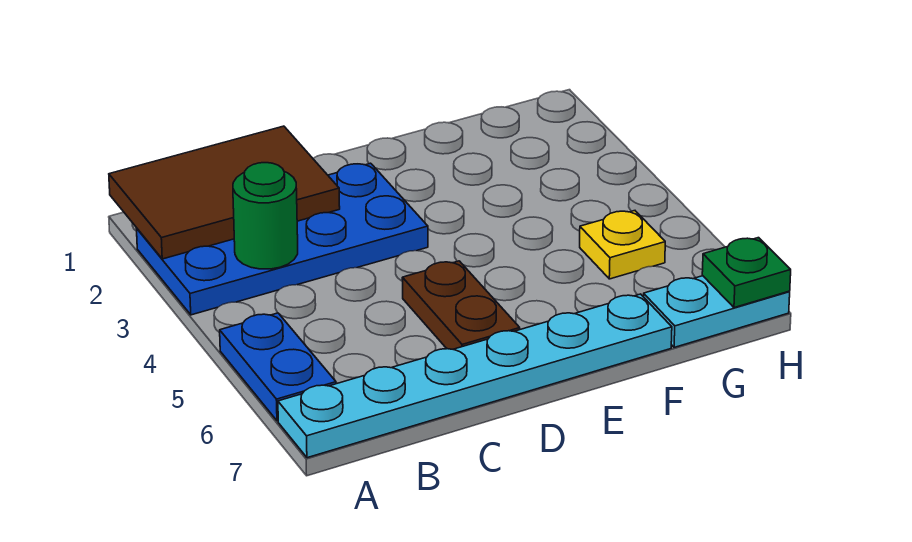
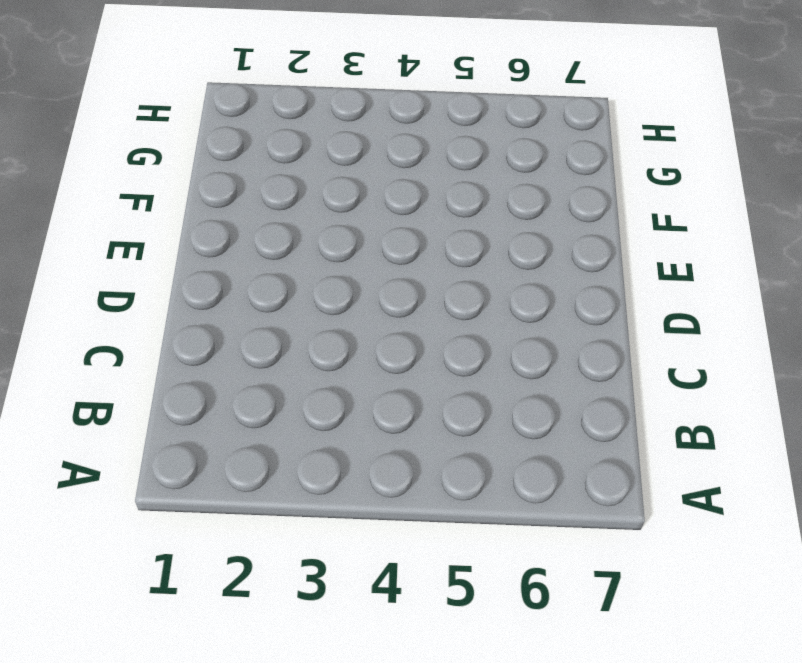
none -> blue 2x4 plate [137,163,428,315]
none -> blue 1x2 plate [220,313,336,421]

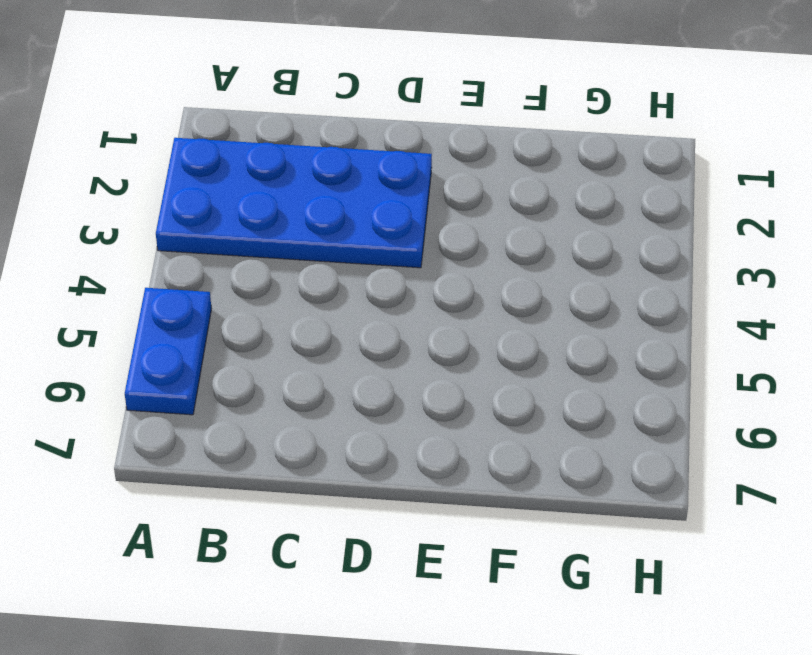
none -> cyan 1x6 plate [278,294,672,458]
none -> brown 1x2 plate [402,261,520,349]

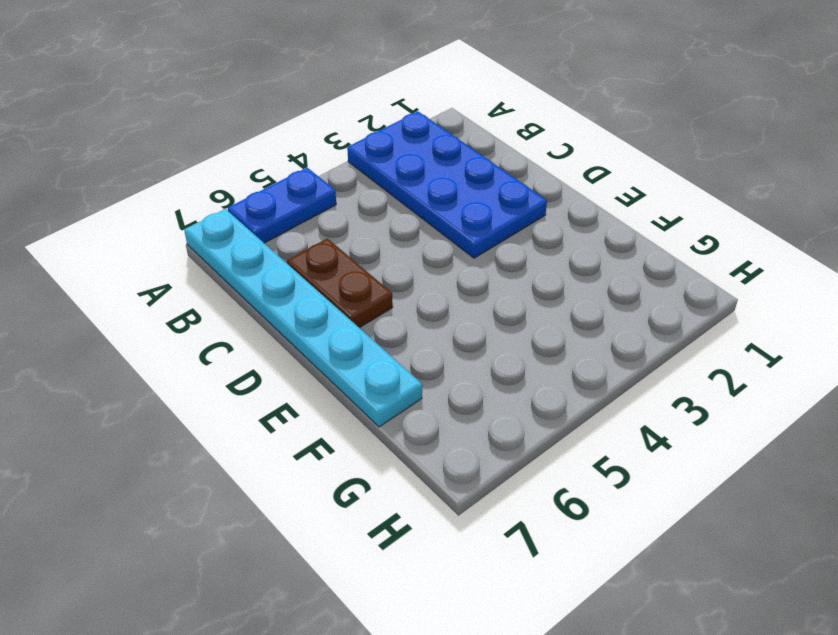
brown 1x2 plate [287,238,393,328] -> brown 1x2 plate turned to [402,261,520,349]
none -> yellow 1x1 plate [580,211,665,279]
none -> cyan 1x2 plate [643,276,790,347]

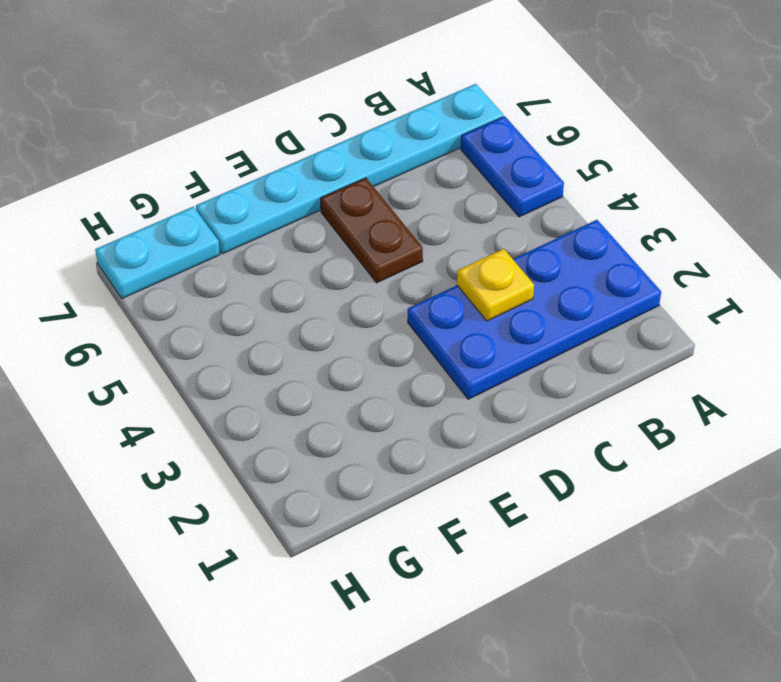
yellow 1x1 plate [457,249,534,321] -> yellow 1x1 plate moved to [580,211,665,279]
none -> brown 2x3 tile [109,126,340,259]
none -> green 1x1 round brick [233,163,298,269]

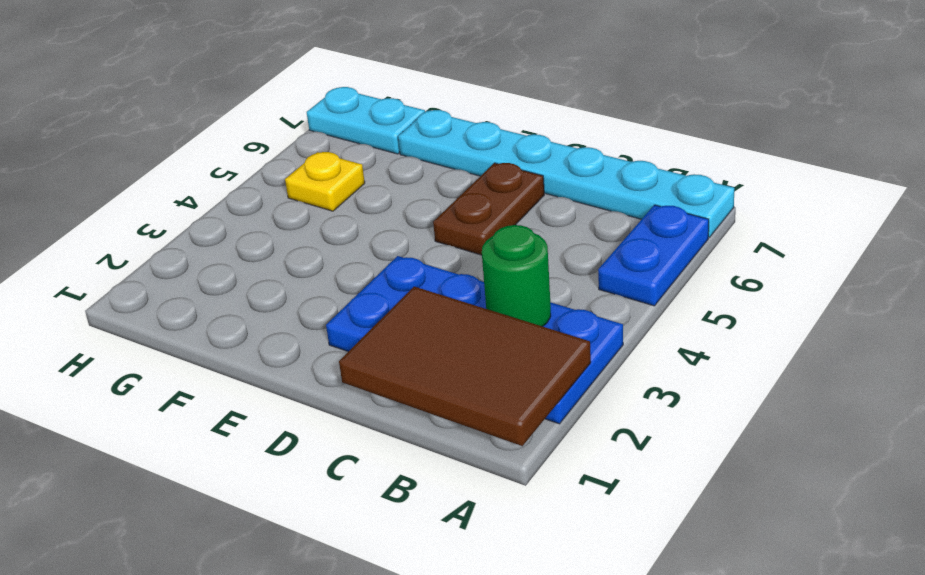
none -> green 1x1 plate [702,238,791,308]

